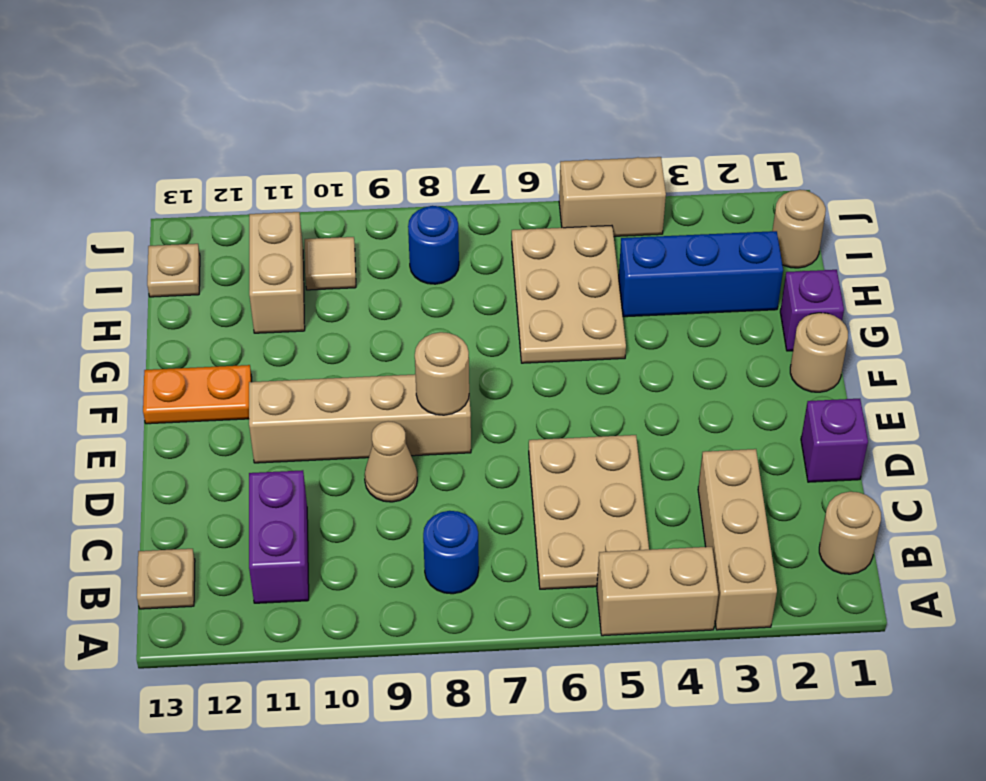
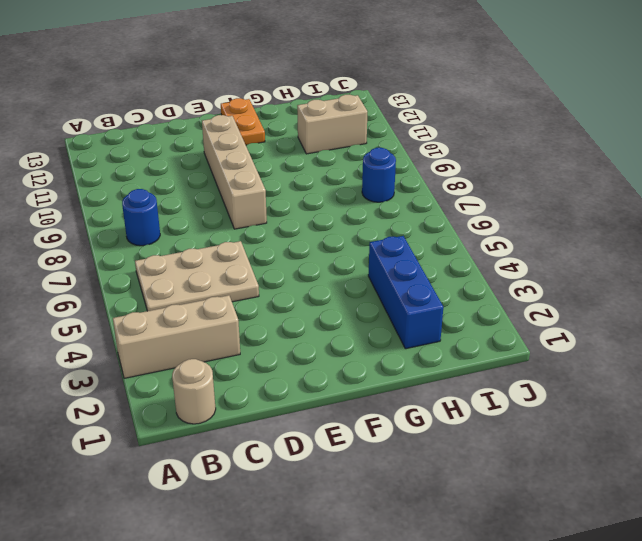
none -> tan 1x2 brick [597,547,718,636]
none -> purple 1x2 brick [249,470,309,603]
none -> tan 1x1 plate [137,549,195,609]

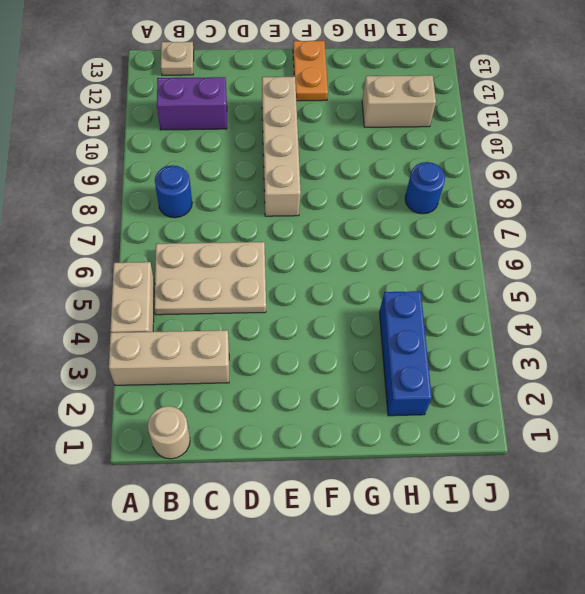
none -> purple 1x1 brick [801,399,868,482]
none -> tan 1x1 cone [364,421,417,502]
none -> tan 1x1 round brick [790,313,848,392]

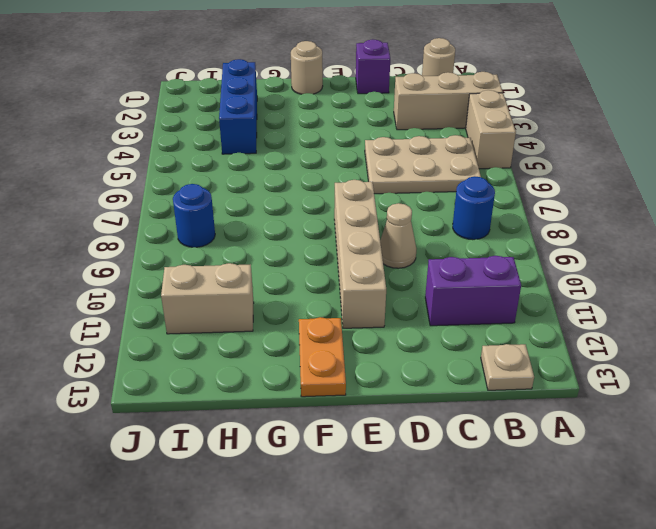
none -> purple 1x1 brick [780,270,844,351]
none -> tan 2x3 plate [512,226,626,363]
none -> tan 1x1 round brick [772,190,826,268]

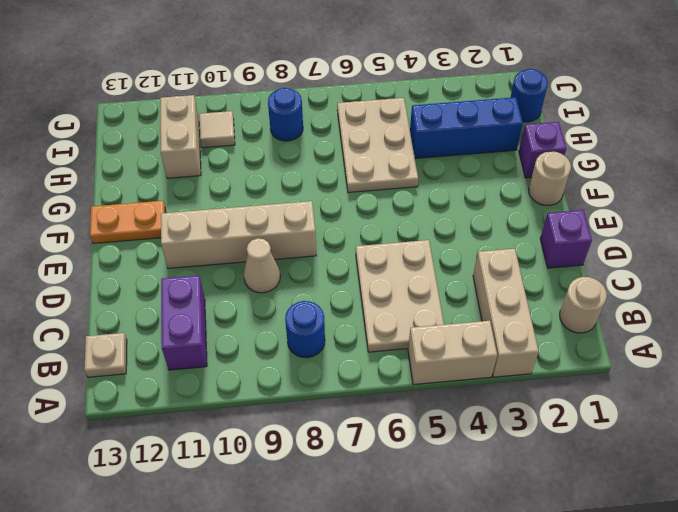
blue 1x1 round brick [511,69,548,122] -> tan 1x1 round brick [772,190,826,268]
none -> tan 1x1 plate [147,244,200,297]
none -> tan 1x2 brick [559,157,666,236]
none -> tan 1x1 round brick [415,332,469,415]

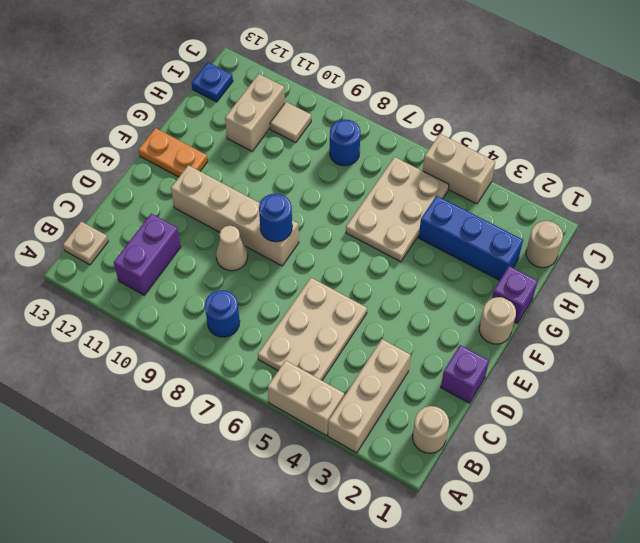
blue 1x1 round brick [259,194,292,242] -> tan 1x1 round brick [415,332,469,415]
blue 1x1 plate [192,62,233,102] -> tan 1x1 plate [147,244,200,297]

